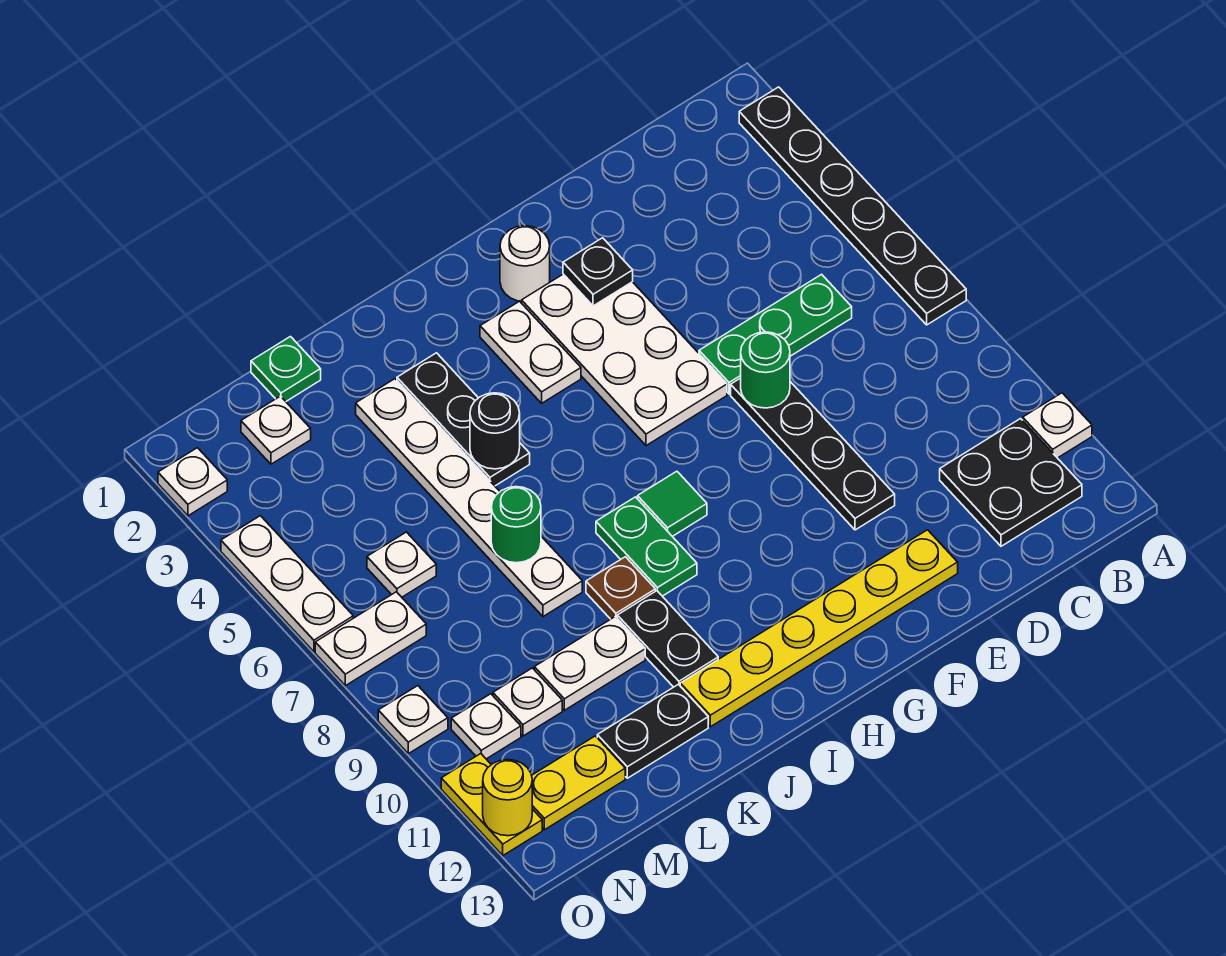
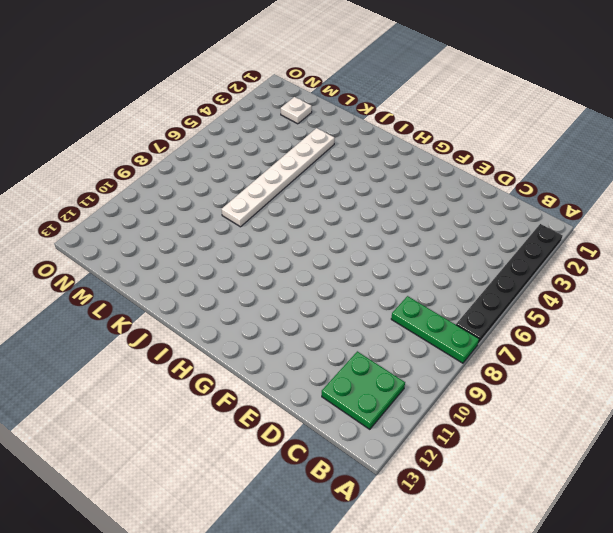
green 1x3 plate [391,296,479,363] -> green 1x3 plate moved to [699,274,852,394]
green 2x2 plate [322,351,405,429] -> black 2x2 plate [940,419,1082,546]
none -> white 1x1 plate [1023,393,1092,458]
none -> black 1x4 plate [731,378,895,530]
none -> yellow 1x6 plate [680,530,958,727]
none -> white 2x4 plate [522,274,727,446]

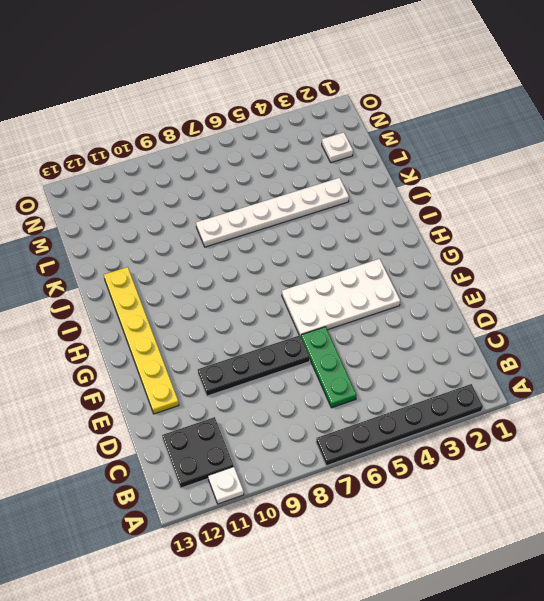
none -> white 1x1 round brick [500,226,550,301]
none -> white 1x2 plate [480,301,581,403]
none -> green 1x1 tile [638,471,707,536]
none -> green 1x2 plate [596,497,697,596]

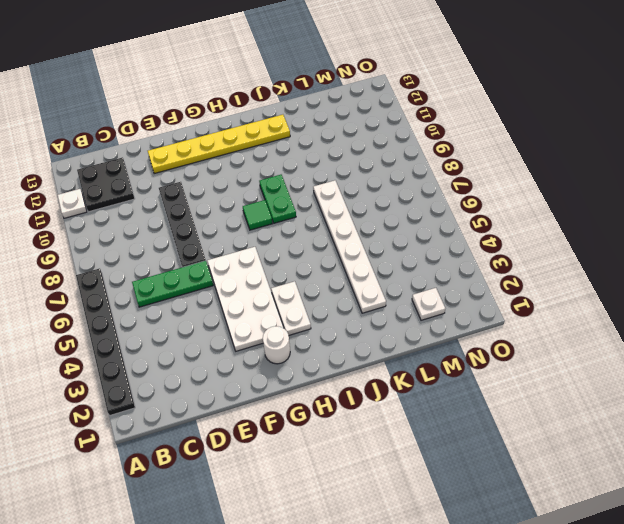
none -> black 1x3 plate [397,353,530,486]
none -> brown 1x1 plate [586,557,655,619]
none -> black 1x2 plate [617,591,718,687]
none -> white 1x2 plate [534,617,645,710]

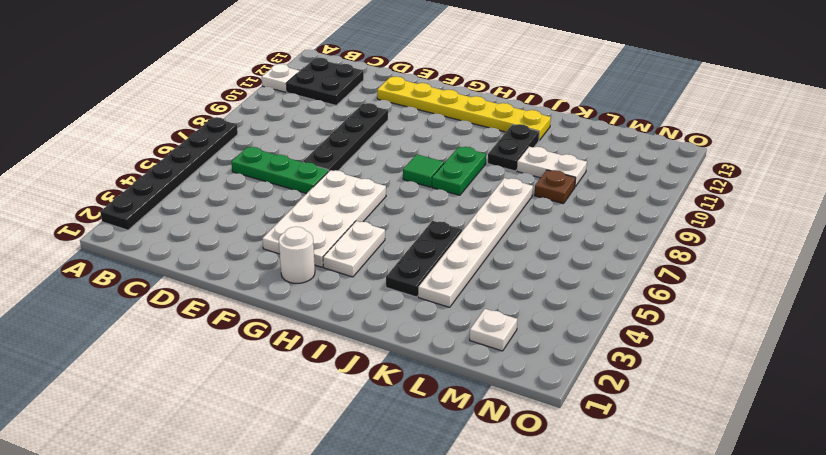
brown 1x1 plate [534,170,576,204] -> brown 1x1 plate moved to [586,557,655,619]
none -> black 1x2 plate [597,684,708,778]
none -> green 1x1 plate [251,337,321,401]
none -> white 1x1 plate [367,532,436,597]
none -> white 1x1 plate [493,668,562,736]

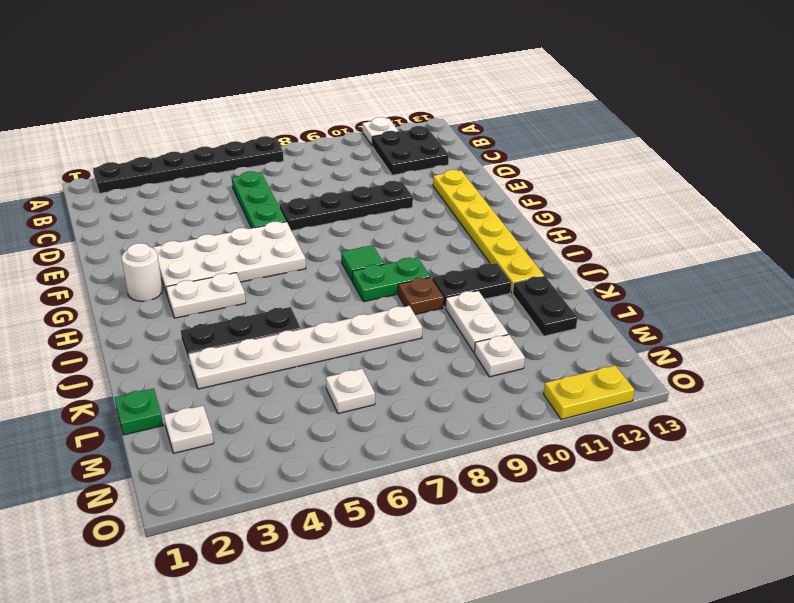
none -> yellow 1x2 plate [532,736,625,830]
none -> white 1x2 plate [315,592,426,686]
none -> white 1x1 plate [451,694,521,759]
none -> white 1x1 plate [158,448,227,516]

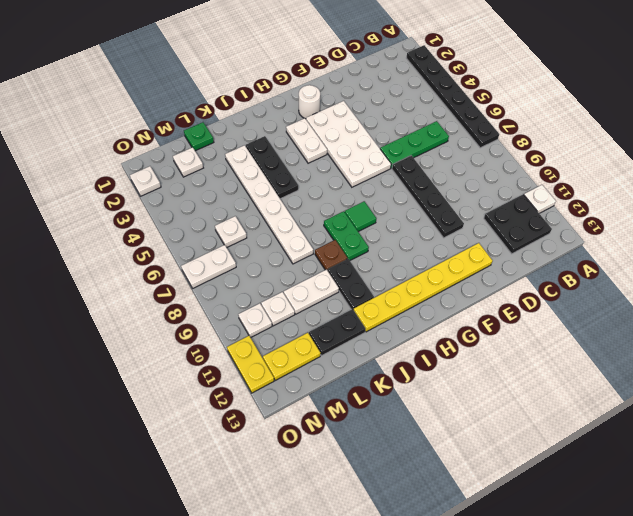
none -> white 1x3 plate [221,516,353,652]
none -> white 1x1 plate [378,686,448,754]
none -> green 1x1 round brick [741,332,790,408]
none -> black 1x1 plate [563,238,633,306]

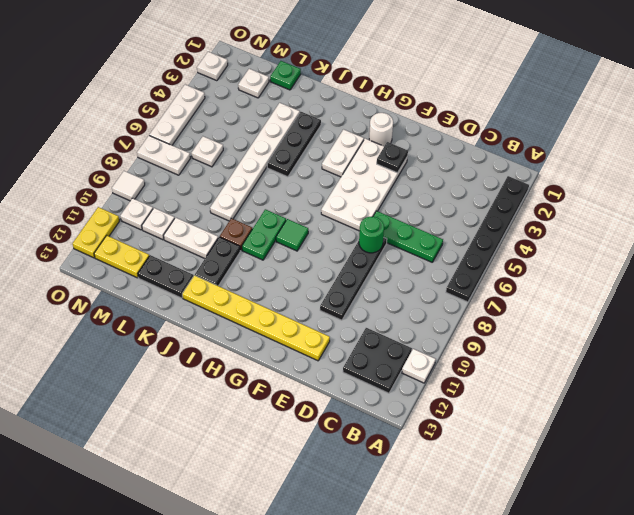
white 1x1 tile [112,171,145,201] -> white 1x1 plate [378,686,448,754]
none -> black 1x1 round brick [470,393,520,469]
none -> green 1x1 round brick [491,487,541,563]
none -> yellow 1x1 round brick [483,760,532,836]

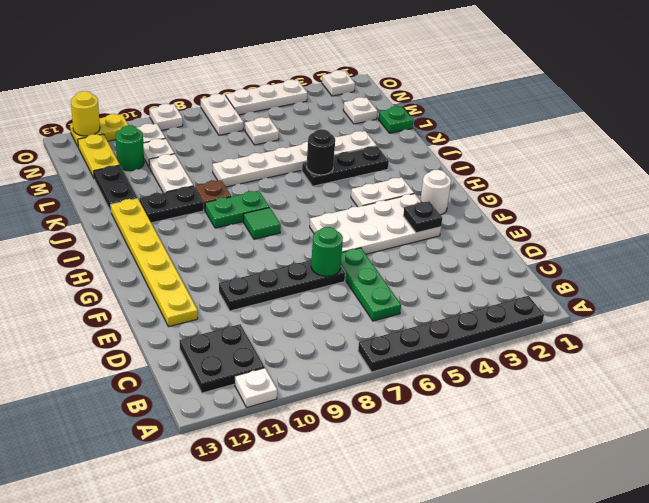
green 1x1 round brick [115,125,144,171] -> green 1x1 round brick moved to [491,487,541,563]

